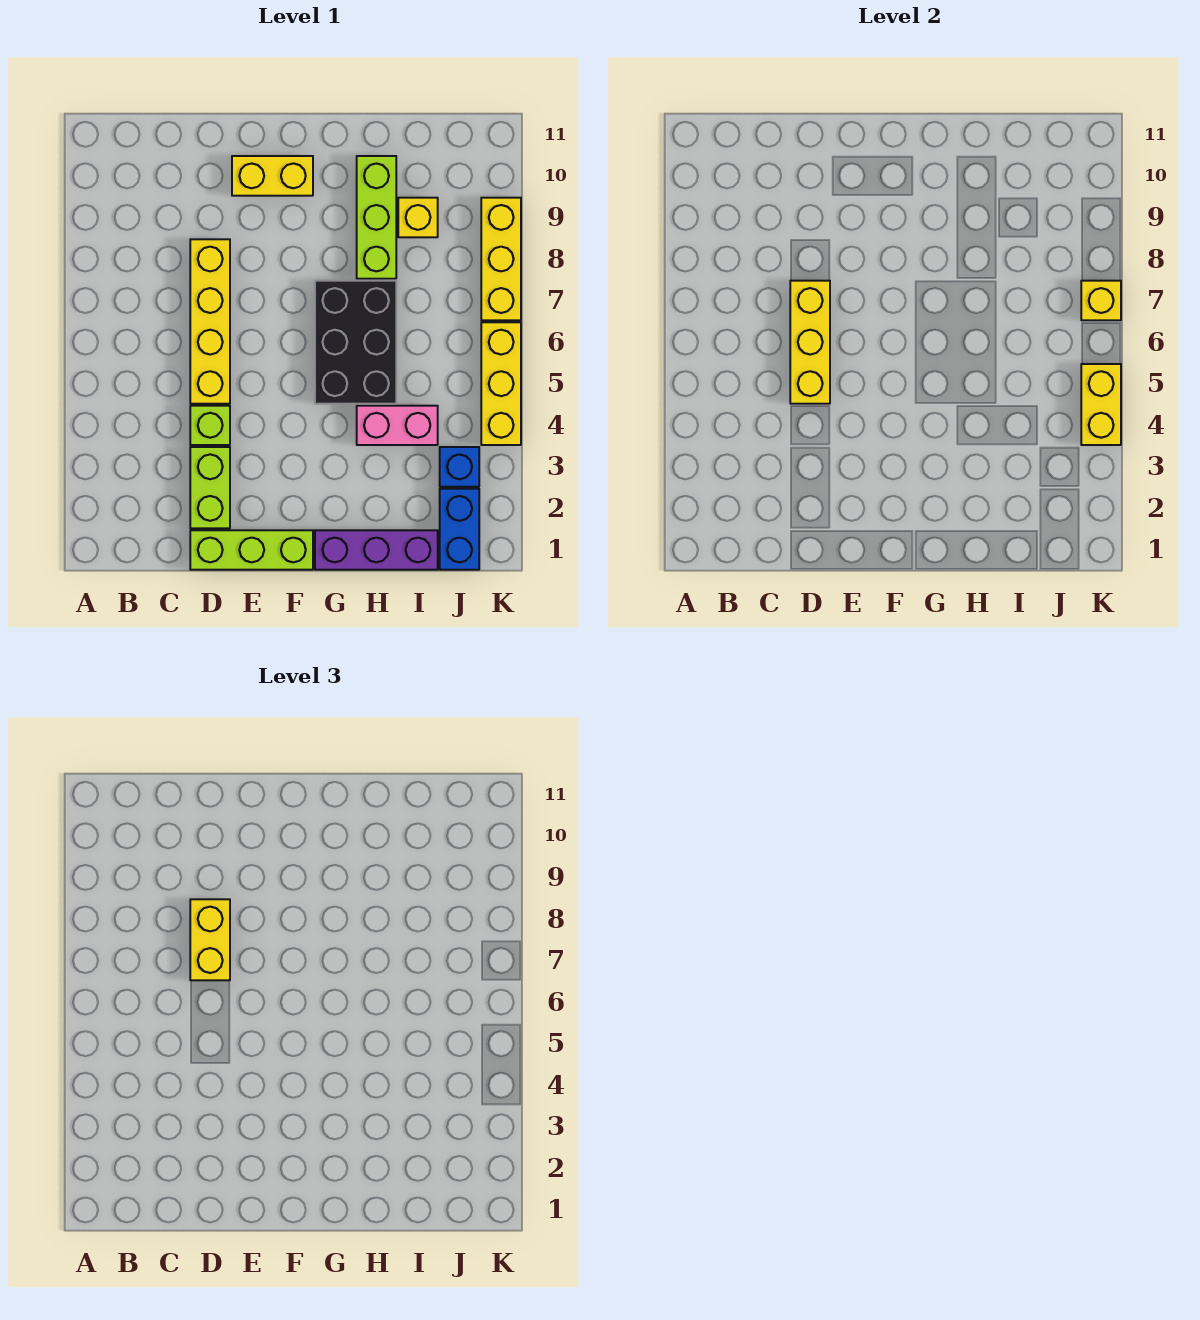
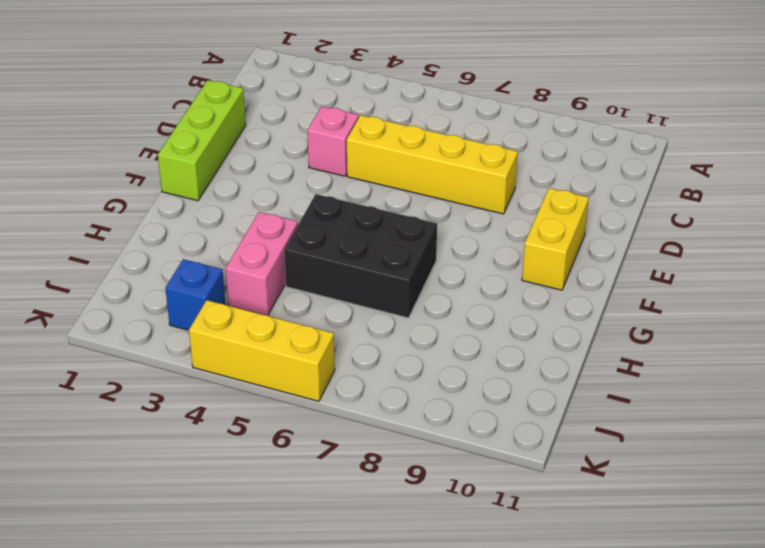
pink 1x1 brick [307,106,359,176] -> lime 1x1 brick [190,406,230,445]
none -> lime 1x2 brick [190,447,230,528]
none -> purple 1x3 brick [315,530,438,570]
none -> lime 1x3 brick [357,156,396,279]

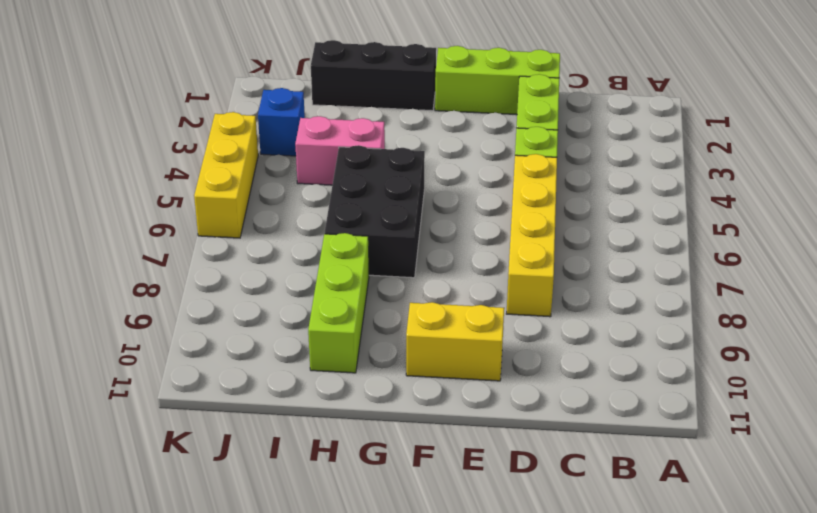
black 1x3 brick [311,40,436,111] -> purple 1x3 brick [315,530,438,570]
none -> yellow 1x1 brick [398,198,438,237]
none -> blue 1x2 brick [440,489,479,570]
none -> yellow 1x3 brick [481,198,521,320]

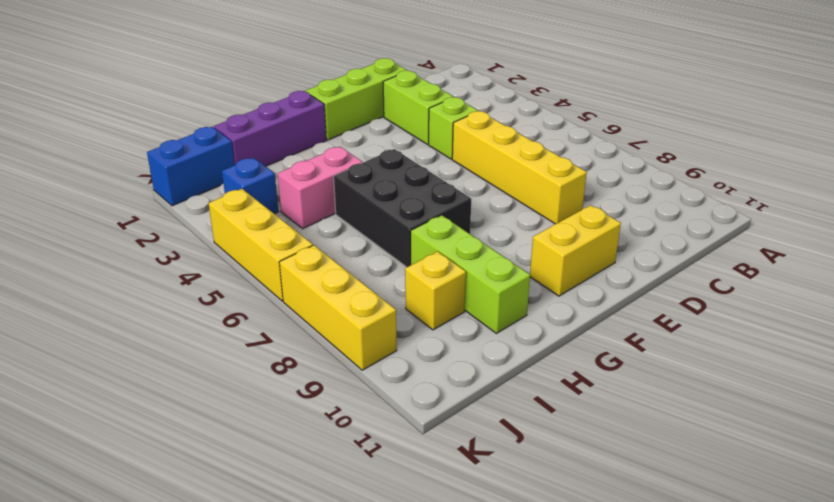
blue 1x2 brick [147,127,234,206] -> blue 1x2 brick turned to [440,489,479,570]
none -> yellow 1x3 brick [790,281,830,404]
none -> yellow 1x2 brick [1081,364,1121,445]
none -> yellow 1x1 brick [1081,281,1121,320]

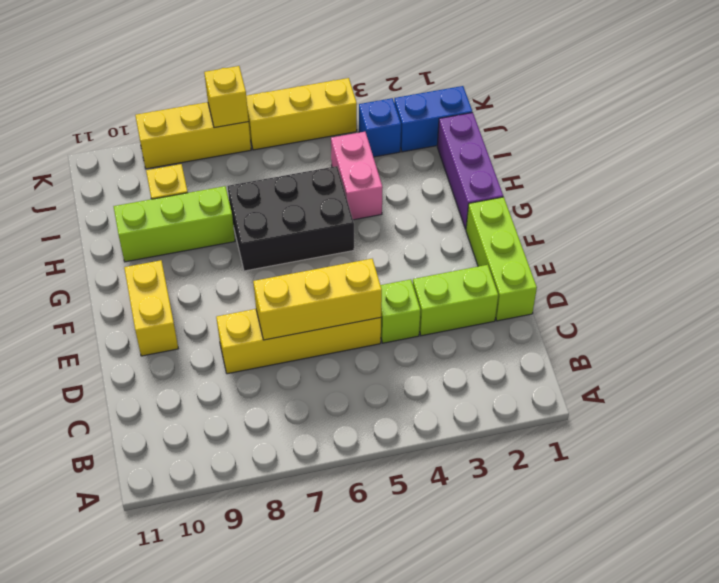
none -> yellow 1x2 brick [1081,364,1121,445]
none -> yellow 1x2 brick [190,899,230,980]

